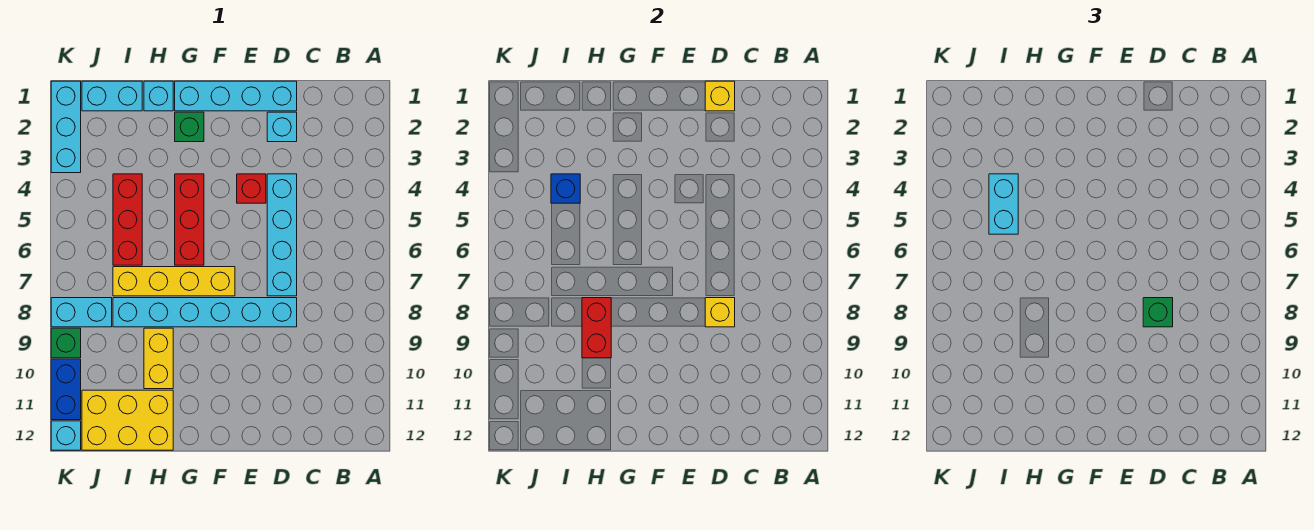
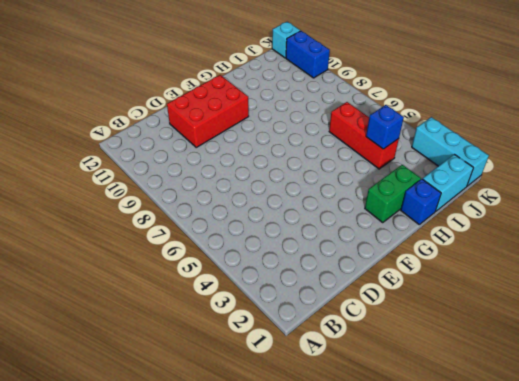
red 2x3 brick [167,75,249,147] -> none
green 1x2 brick [365,165,421,223] -> green 1x1 brick [175,112,204,142]
blue 1x1 brick [401,179,441,224] -> cyan 1x1 brick [144,81,173,111]
none -> cyan 1x4 brick [175,81,297,111]
none -> cyan 1x1 brick [267,112,297,142]
none -> cyan 1x4 brick [267,174,297,296]

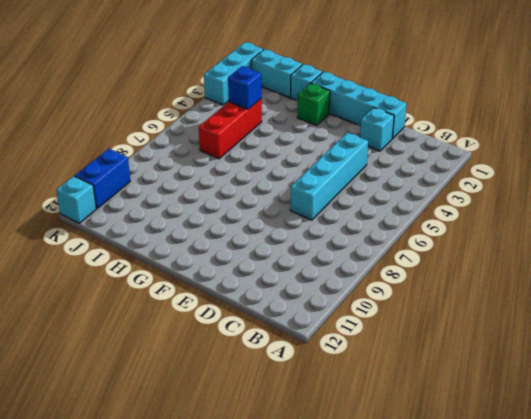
none -> cyan 1x6 brick [113,298,297,327]
none -> red 1x1 brick [237,174,266,203]
none -> yellow 1x4 brick [113,267,235,296]

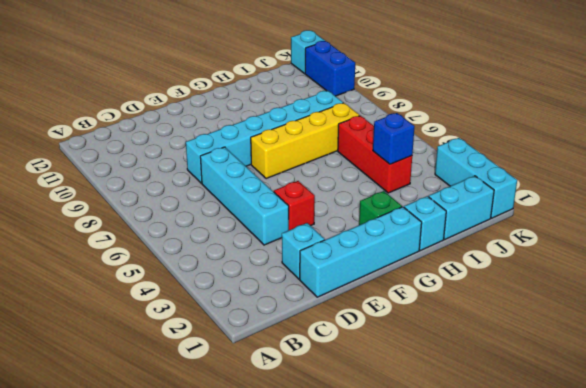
none -> red 1x3 brick [175,174,204,265]
none -> yellow 1x2 brick [144,328,173,389]
none -> yellow 2x3 brick [82,390,173,450]

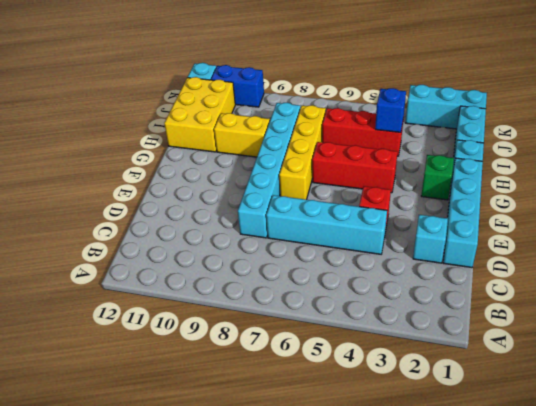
none -> cyan 1x2 brick [51,298,112,327]
none -> green 1x1 brick [51,328,81,358]
none -> yellow 1x1 brick [705,81,735,111]

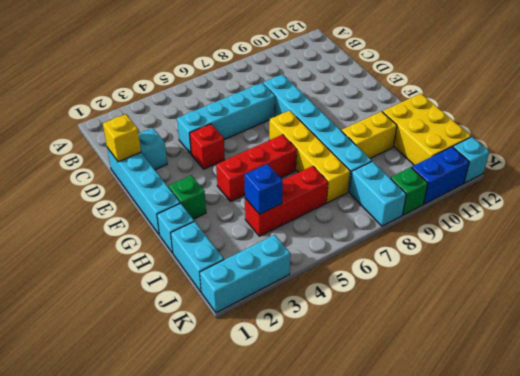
none -> yellow 1x1 brick [705,298,735,327]
none -> red 1x2 brick [582,298,611,358]
none -> green 1x1 brick [1143,298,1173,327]

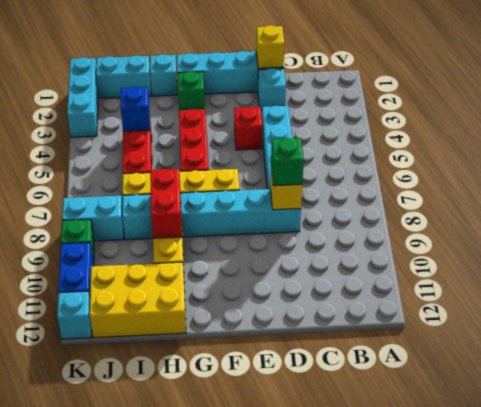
none -> cyan 1x2 brick [989,174,1018,234]

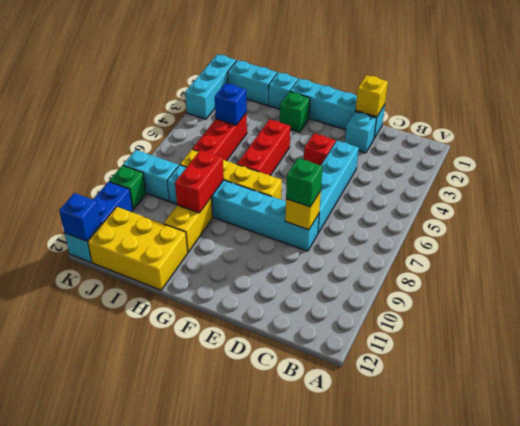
blue 1x1 brick [59,193,101,241] -> none
none -> cyan 1x2 brick [989,174,1018,234]

